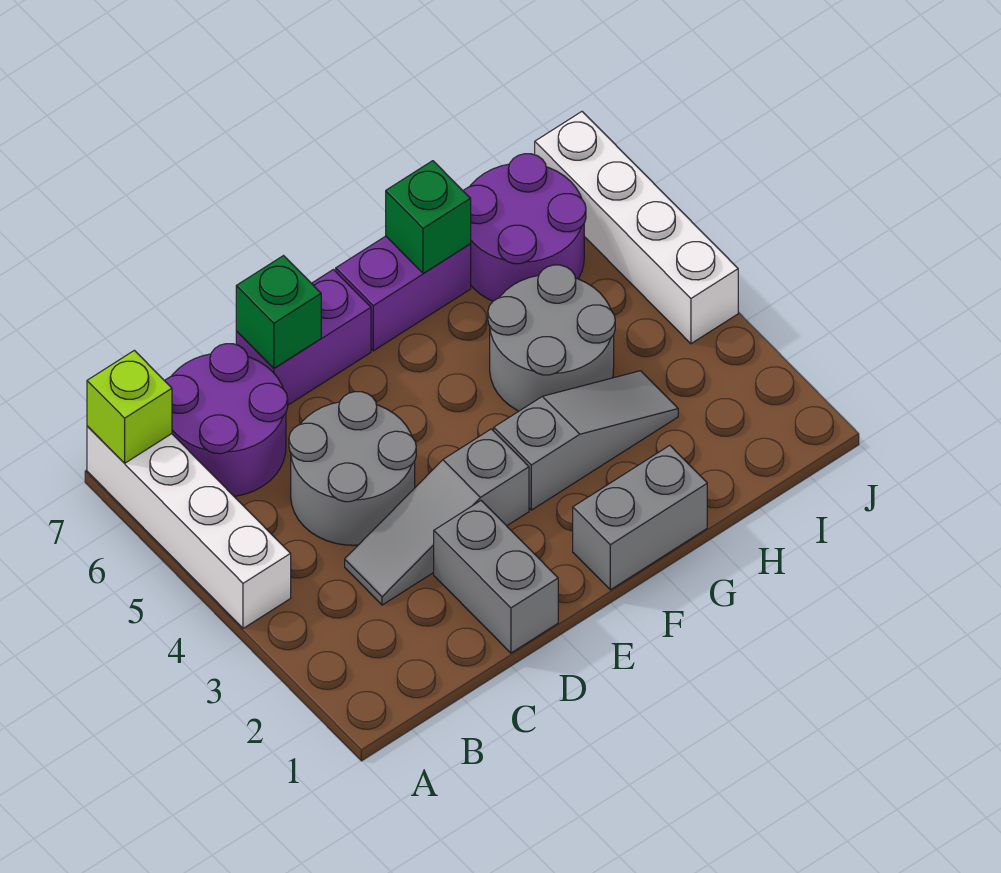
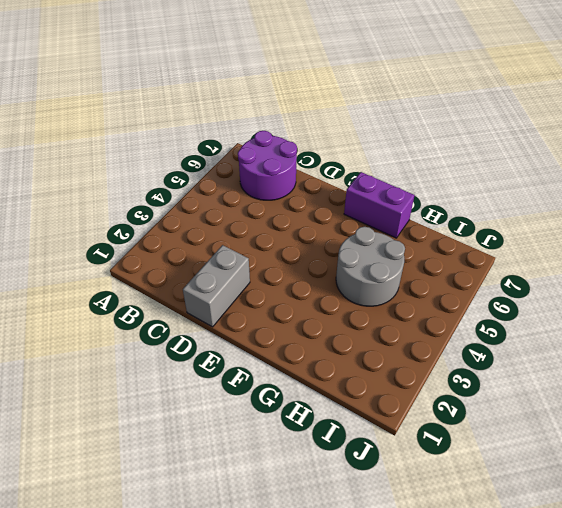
none -> white 1x4 brick [87,426,291,628]
none -> grey 1x3 slope [345,429,529,605]
none -> grey 2x2 round brick [289,392,416,545]

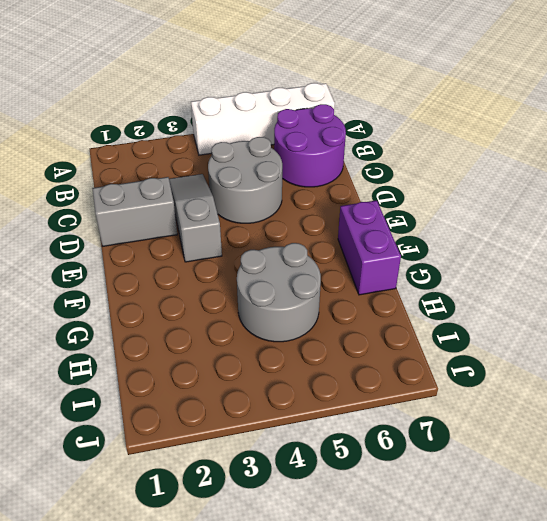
none -> purple 1x2 brick [236,270,371,405]
none -> grey 1x2 brick [573,445,707,590]
none -> grey 1x3 slope [494,371,678,510]

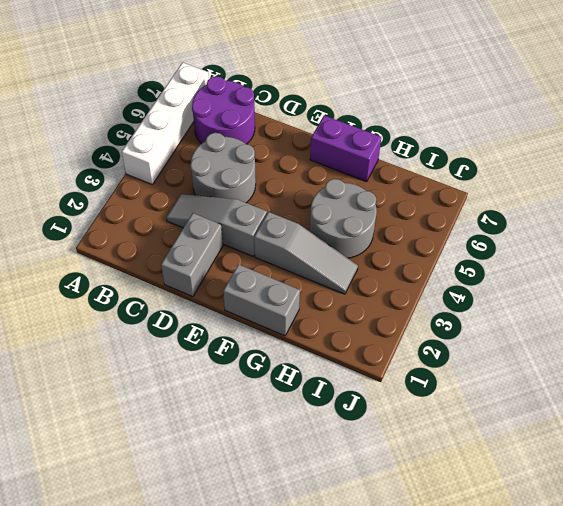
none -> purple 1x2 brick [236,270,371,405]
none -> purple 2x2 round brick [463,154,586,301]
none -> white 1x4 brick [535,112,738,344]

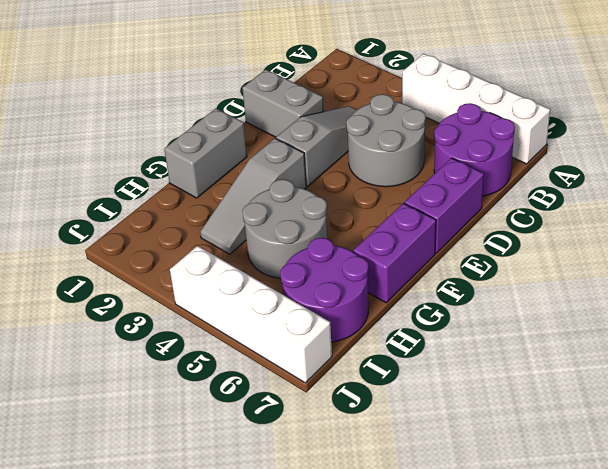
none -> lime 1x1 brick [87,350,172,463]
none -> green 1x1 brick [236,256,321,368]
none -> green 1x1 brick [386,161,471,273]

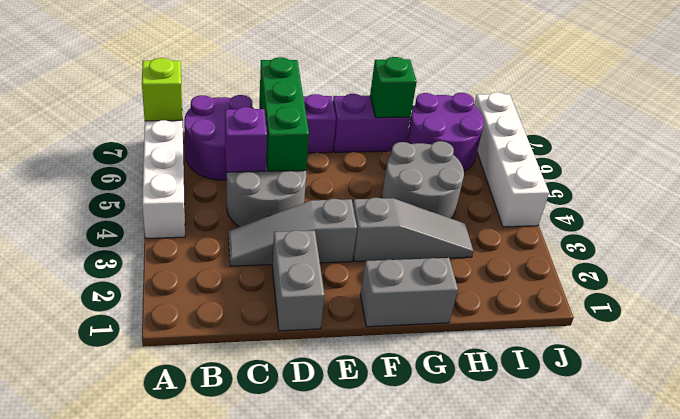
purple 1x1 brick [225,107,267,172] -> none
green 1x3 brick [260,57,309,171] -> green 1x1 brick [236,256,321,368]

